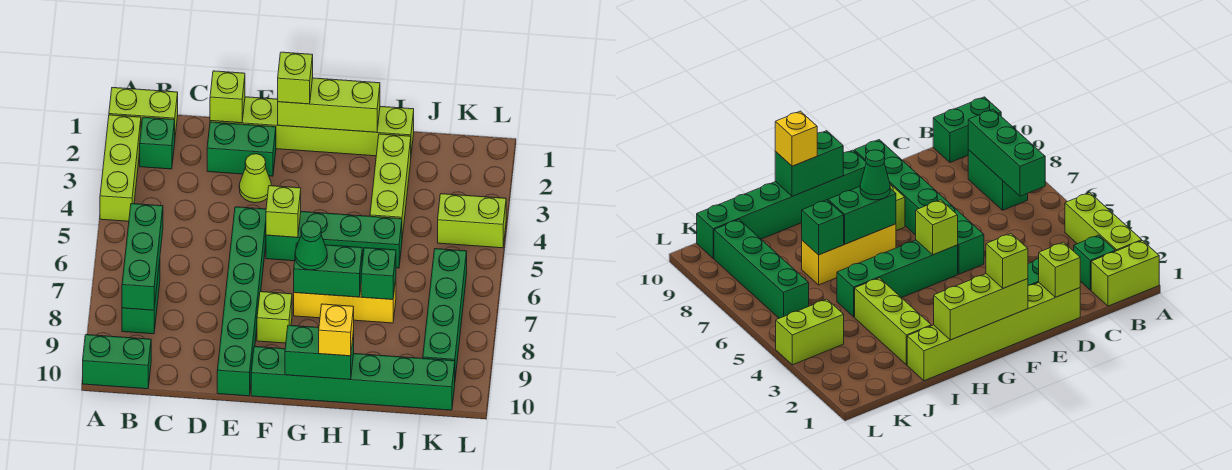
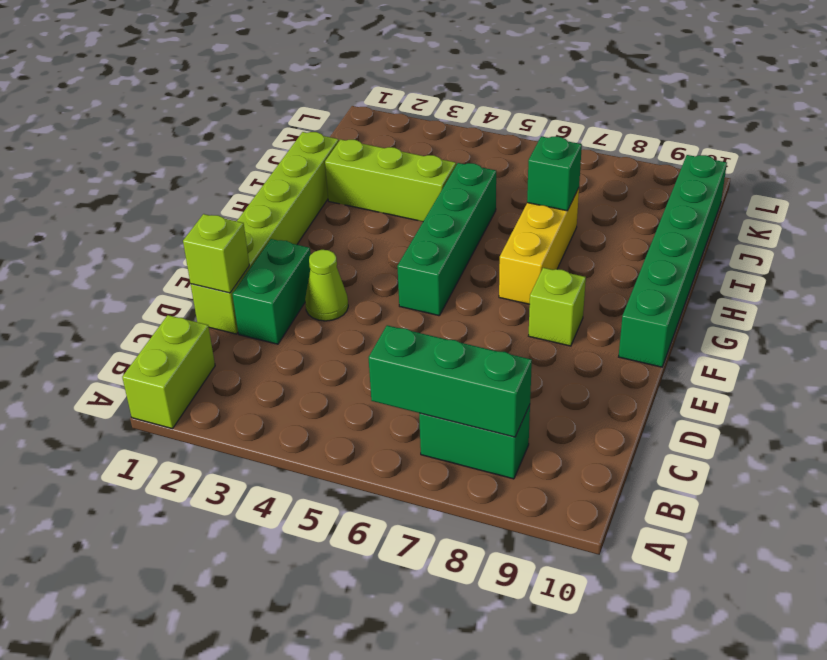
none -> lime 1x3 brick [100,115,141,221]
none -> green 1x2 brick [83,335,151,389]
none -> green 1x1 brick [140,117,175,169]

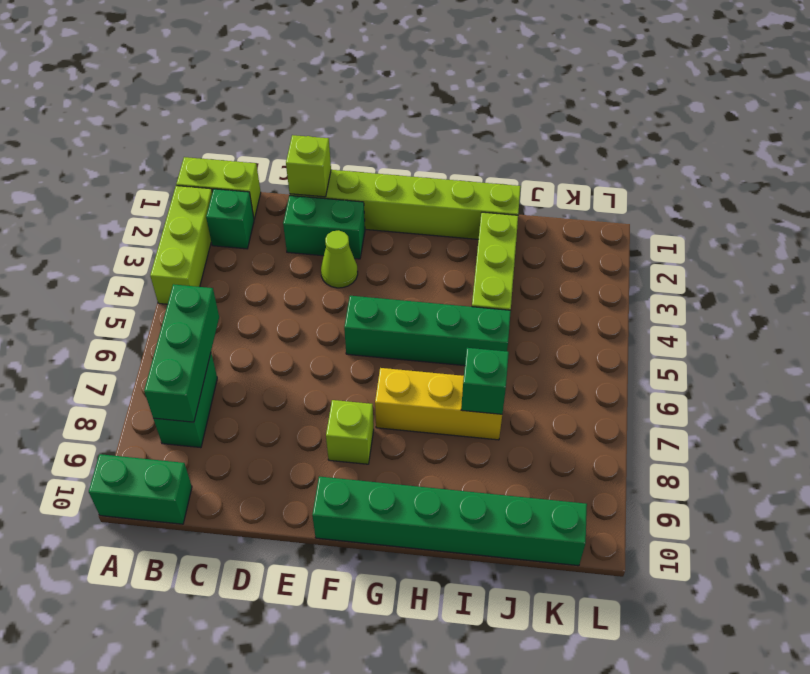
none -> green 1x6 brick [217,207,266,396]
none -> lime 1x2 brick [438,194,506,248]
none -> green 1x4 brick [423,249,467,378]

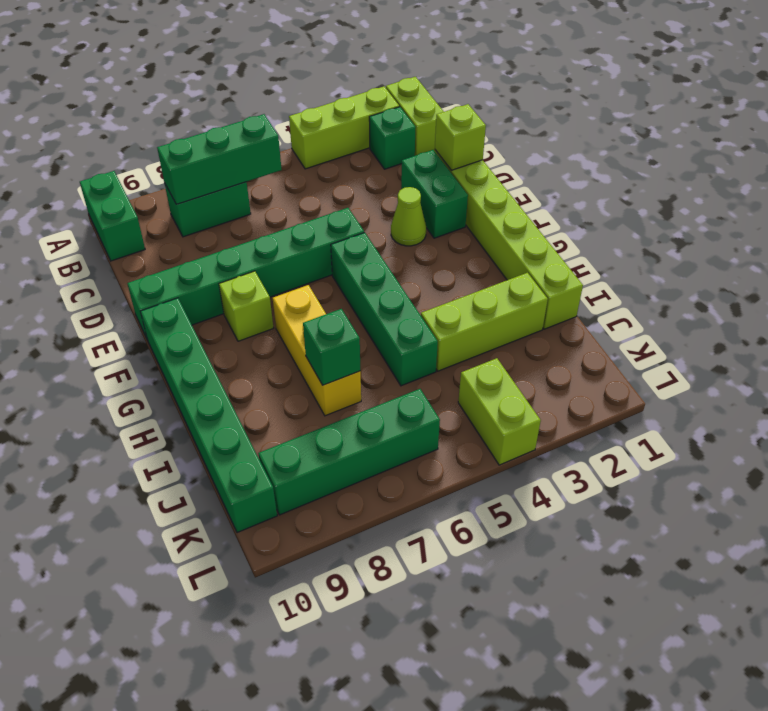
none -> lime 1x3 brick [278,78,380,132]
none -> lime 1x1 brick [266,186,301,237]
none -> green 1x2 brick [294,243,362,297]

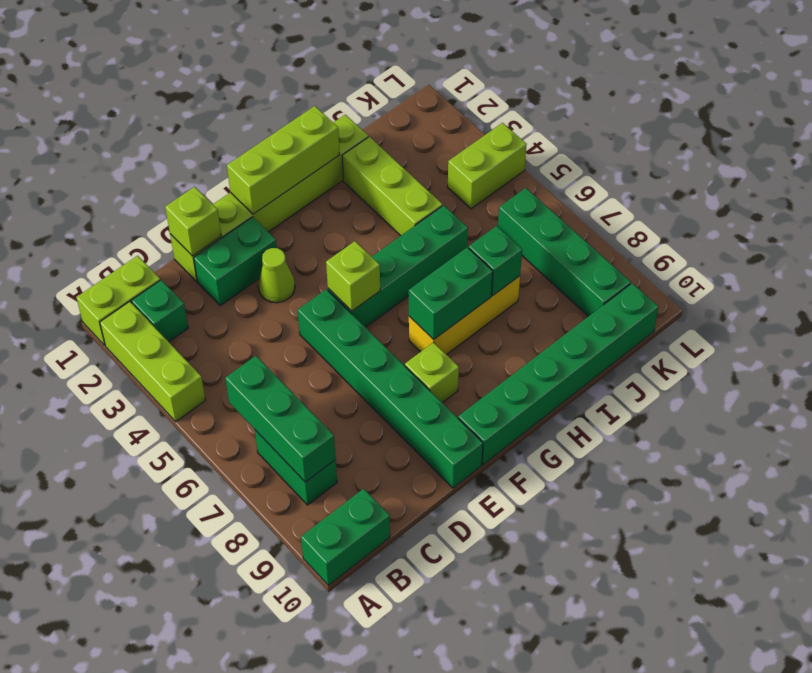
none -> green 1x2 brick [285,325,354,379]
none -> lime 1x1 brick [278,52,313,104]
none -> green 1x1 cone [295,221,327,270]

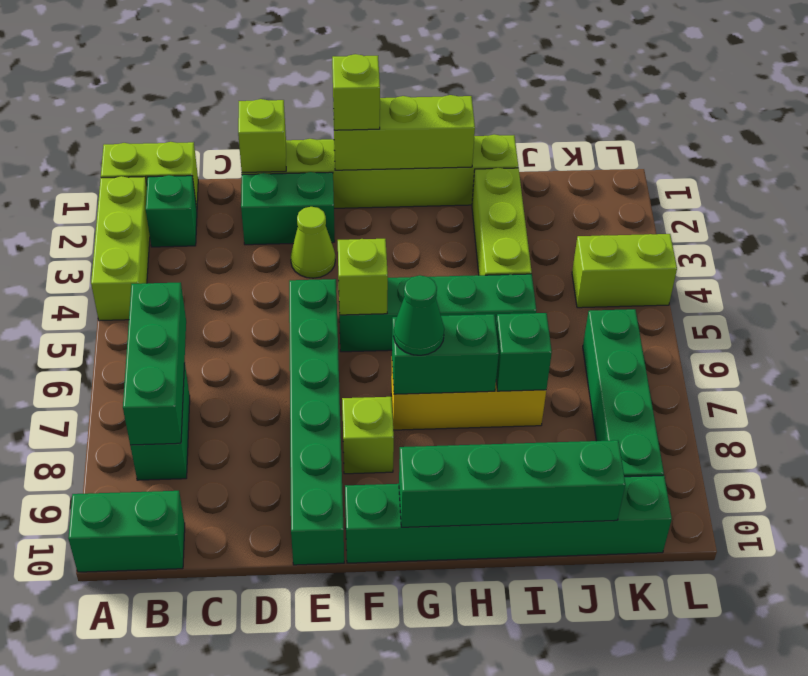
green 1x4 brick [399,440,625,527] -> green 1x2 brick [285,325,354,379]
none -> yellow 1x1 brick [319,304,354,356]

